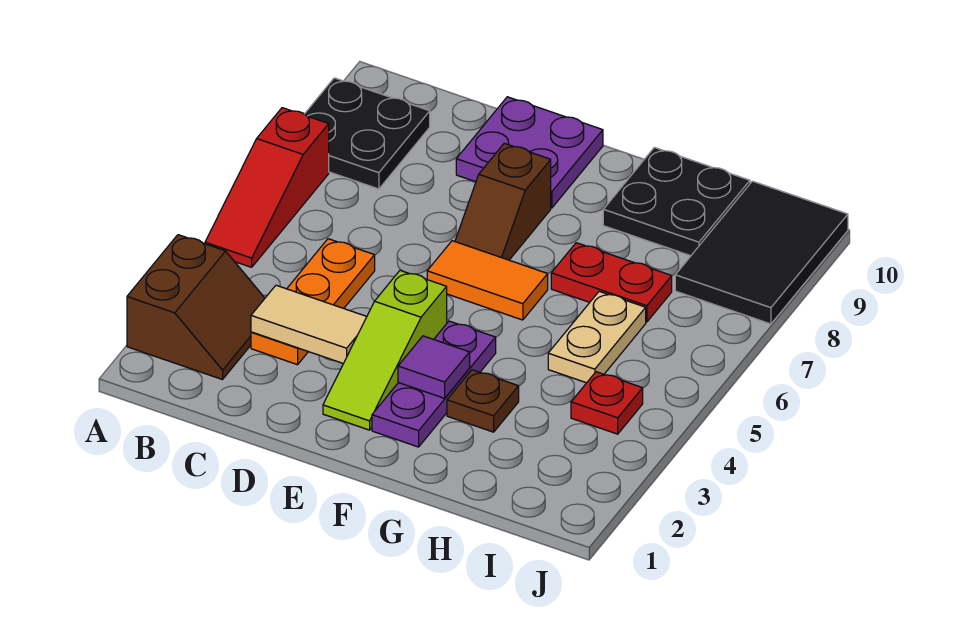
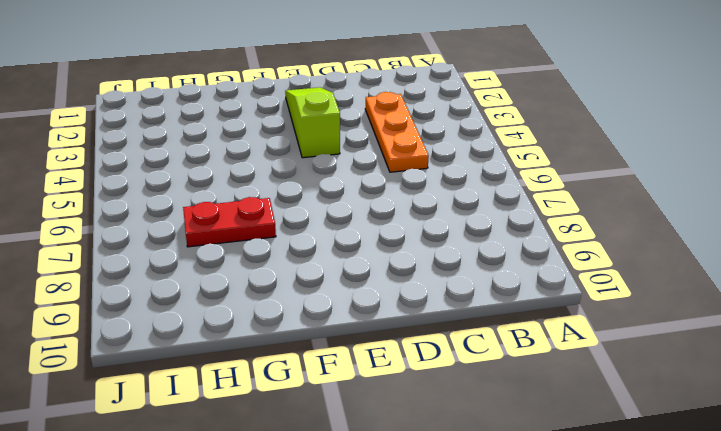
none -> brown 2x2 slope [127,235,265,380]
none -> red 1x3 slope [205,108,329,267]
none -> black 2x2 plate [305,78,430,189]

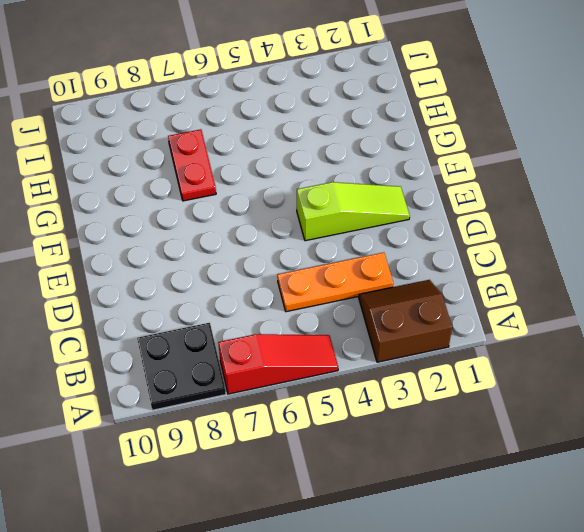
none -> purple 2x2 plate [456,97,603,208]
none -> orange 1x2 tile [427,241,548,320]
none -> brown 1x2 slope [455,143,551,260]

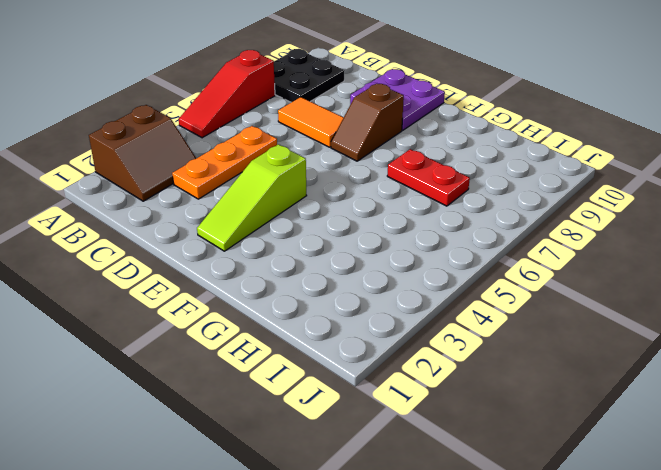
orange 1x2 tile [278,97,344,147] -> orange 1x2 tile moved to [427,241,548,320]
none -> purple 1x3 plate [372,321,496,447]
none -> brown 1x1 plate [447,370,519,432]
none -> black 2x2 plate [603,147,750,256]

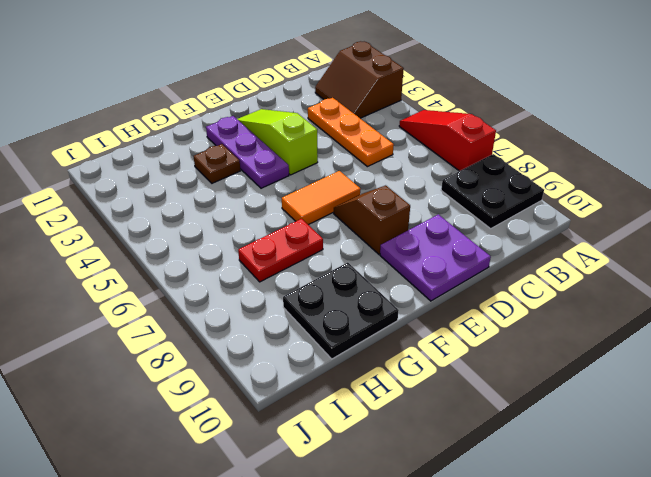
none -> tan 1x2 plate [548,291,646,383]
none -> red 1x1 plate [571,372,643,434]
none -> black 2x3 tile [675,181,848,324]

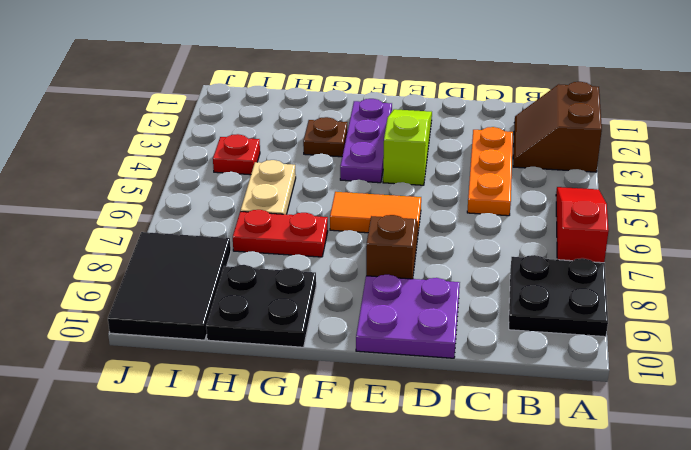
none -> tan 1x2 tile [251,285,367,364]
none -> purple 1x1 tile [398,336,470,398]

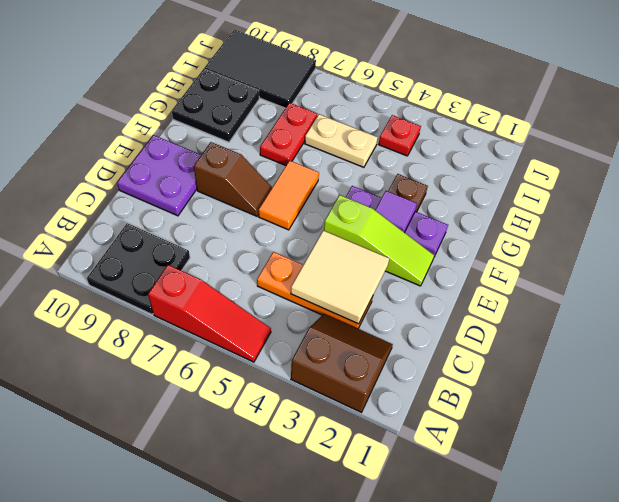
tan 2x2 tile [291,230,390,324] -> tan 1x2 tile [251,285,367,364]

